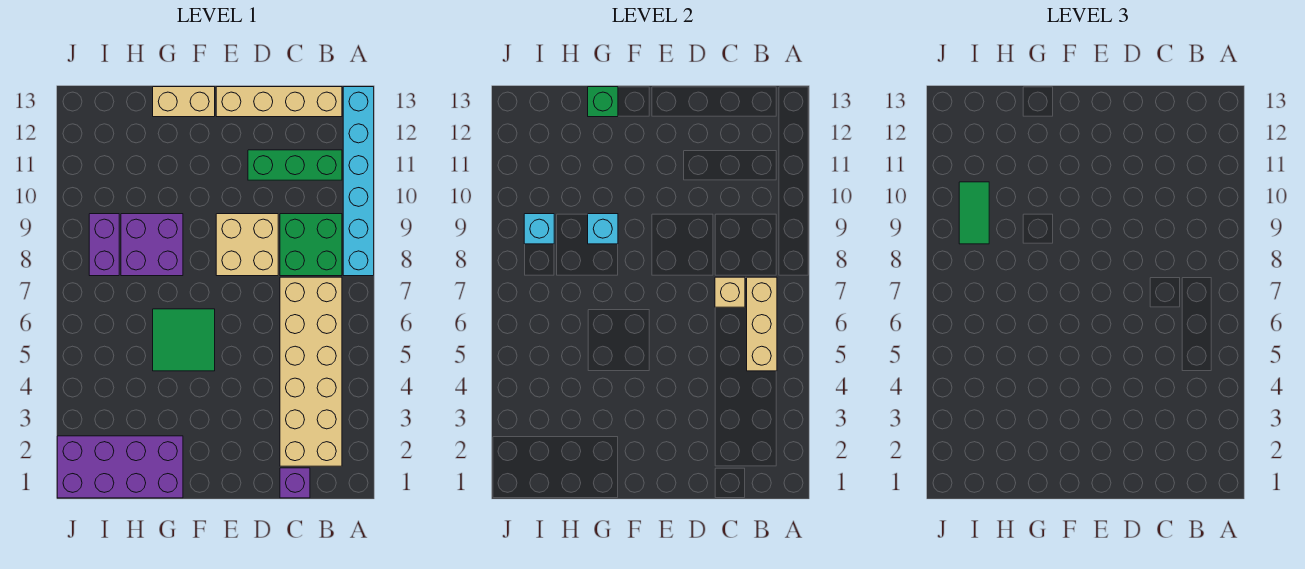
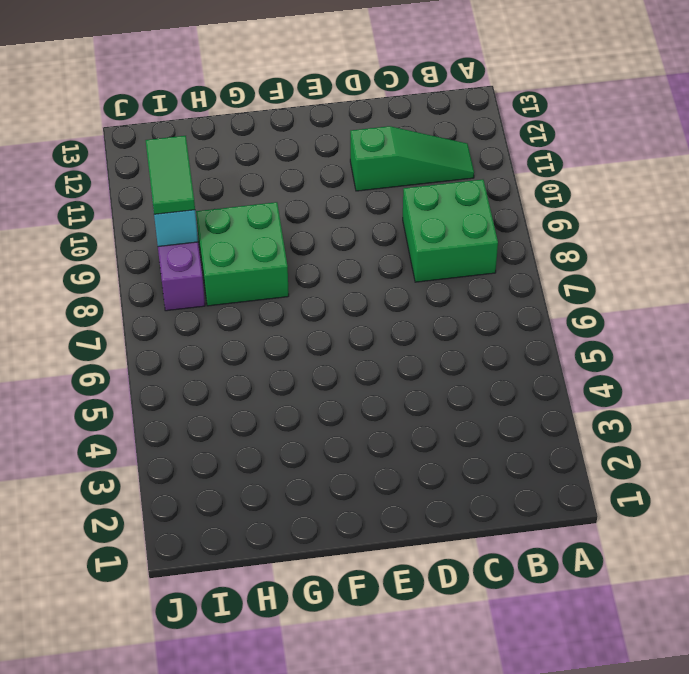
green 1x3 slope [350,126,474,191] -> green 1x3 brick [248,150,342,180]
green 2x2 brick [196,202,289,306] -> purple 2x2 brick [121,214,183,276]
none -> cyan 1x6 brick [343,87,374,276]
none -> tan 2x6 brick [280,277,342,466]
none -> tan 1x4 brick [216,87,342,117]

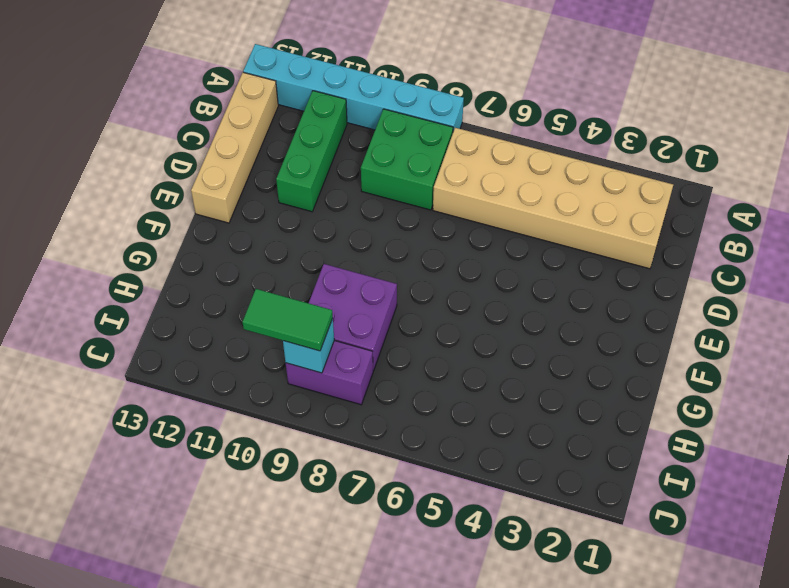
none -> purple 1x1 brick [280,468,310,498]
none -> tan 2x2 brick [216,214,278,276]
none -> green 2x2 tile [153,309,215,371]

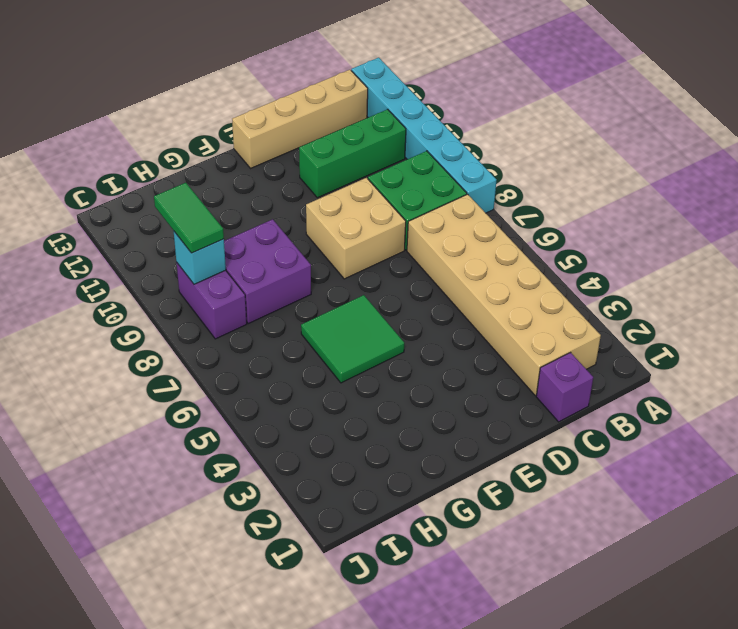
none -> tan 1x2 brick [153,87,215,117]
none -> purple 2x4 brick [57,436,183,498]
none -> tan 1x3 brick [747,277,777,371]

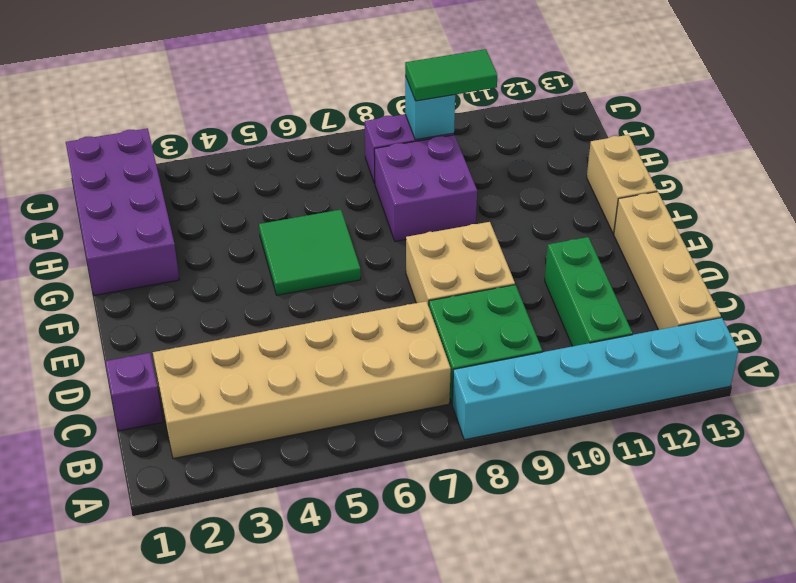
none -> tan 1x3 brick [747,277,777,371]
none -> tan 1x1 brick [715,277,745,307]
none -> cyan 1x1 brick [588,214,618,244]

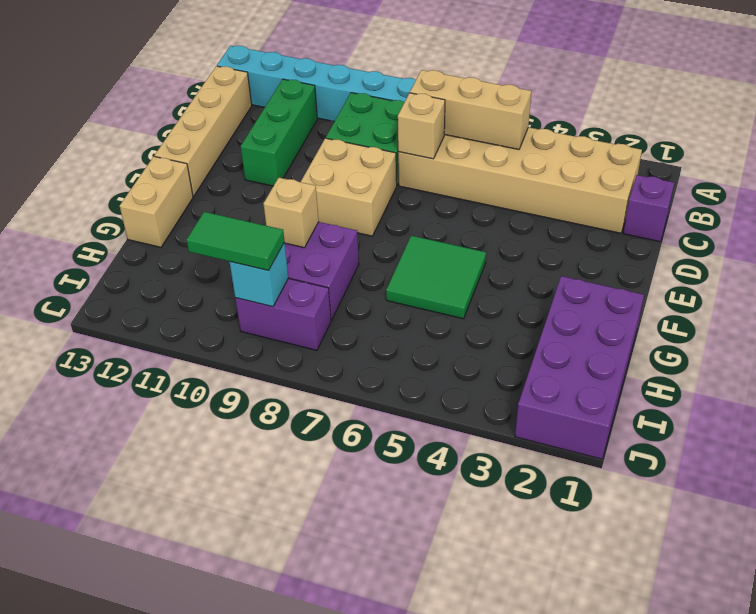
tan 1x1 brick [264,178,319,248] -> cyan 1x1 brick [588,214,618,244]
none -> green 1x1 brick [588,87,618,117]

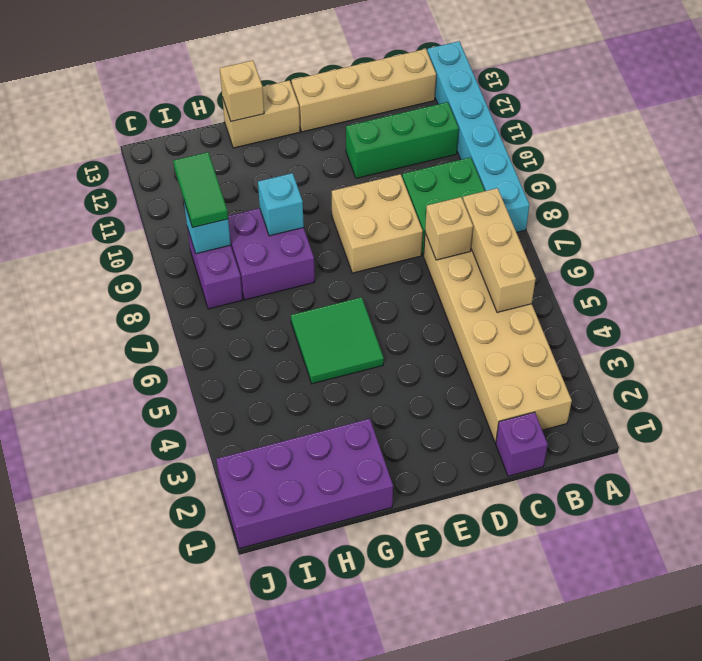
tan 1x1 brick [220,60,264,121] -> green 1x1 brick [588,87,618,117]

